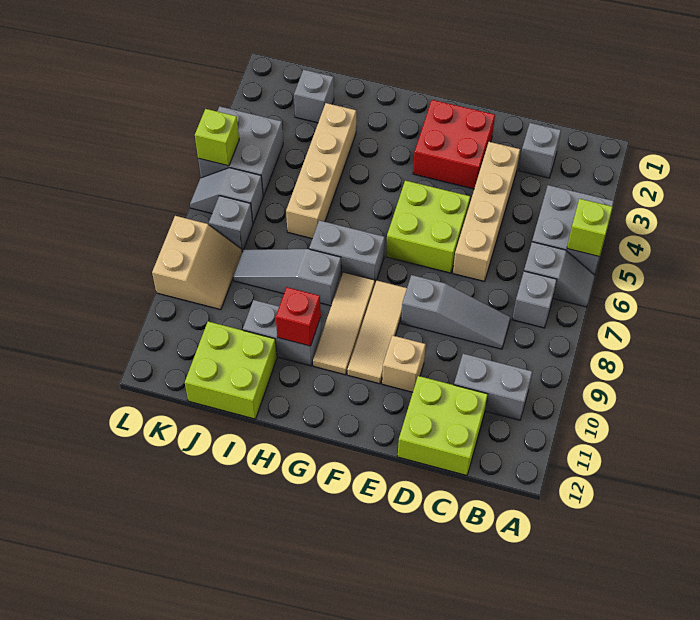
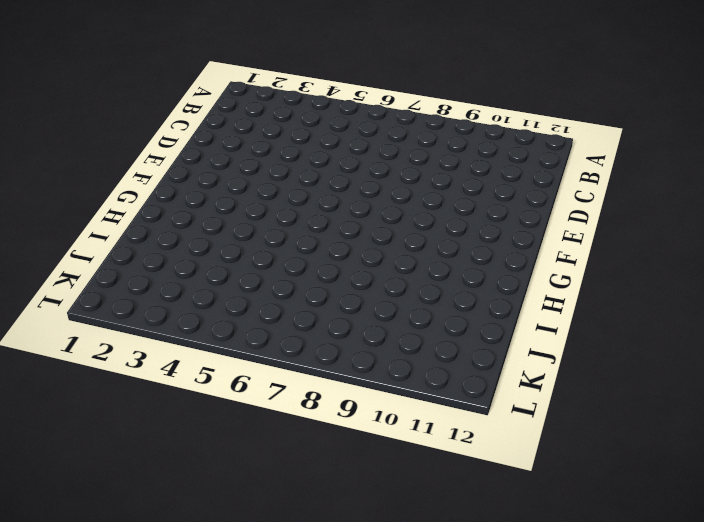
none -> grey 2x2 brick [532,185,614,275]
none -> grey 1x2 slope [524,242,595,307]
none -> grey 1x1 brick [512,271,557,328]

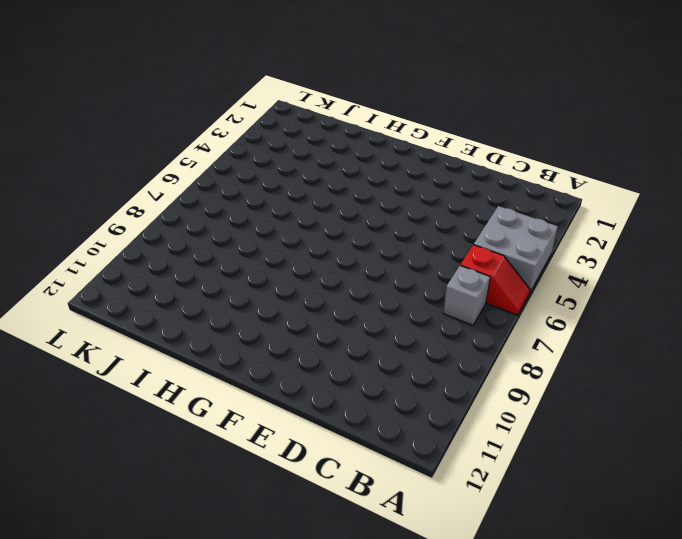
red 1x2 slope [460,245,530,315] -> grey 1x2 slope [524,242,595,307]
none -> grey 1x2 brick [454,354,532,420]
none -> grey 1x1 brick [519,123,561,178]
none -> grey 1x3 slope [401,275,511,349]

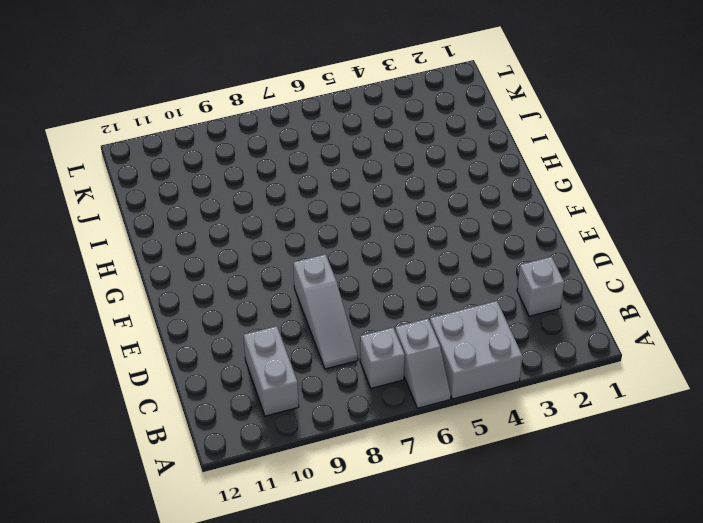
none -> lime 2x2 brick [398,376,488,475]
none -> tan 1x4 brick [453,142,520,282]
none -> red 2x2 brick [413,100,495,189]

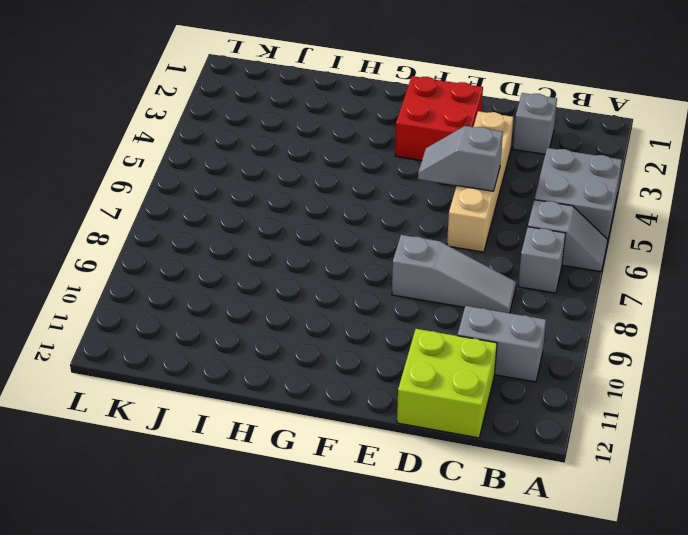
grey 1x2 slope [418,126,503,191] -> grey 1x2 slope moved to [190,168,263,223]
none -> lime 2x2 brick [386,181,470,273]
none -> tan 1x1 brick [382,335,426,392]
none -> tan 1x3 tile [347,280,407,384]

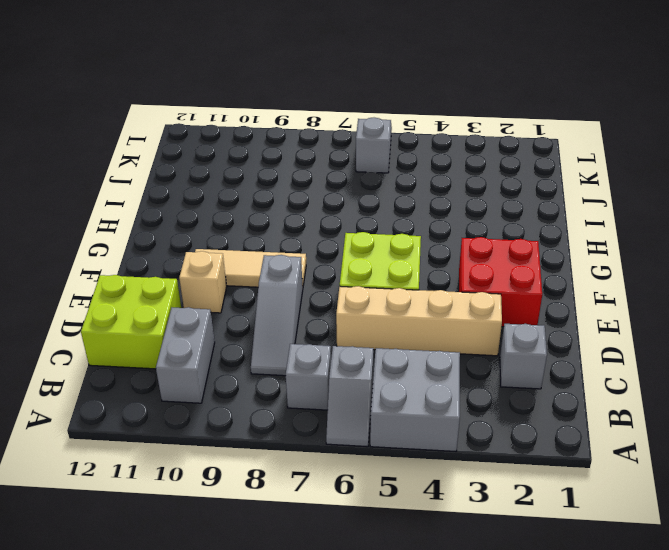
none -> grey 1x2 brick [309,220,385,283]
none -> tan 1x3 tile [313,272,375,375]
none -> grey 1x3 slope [233,249,341,306]

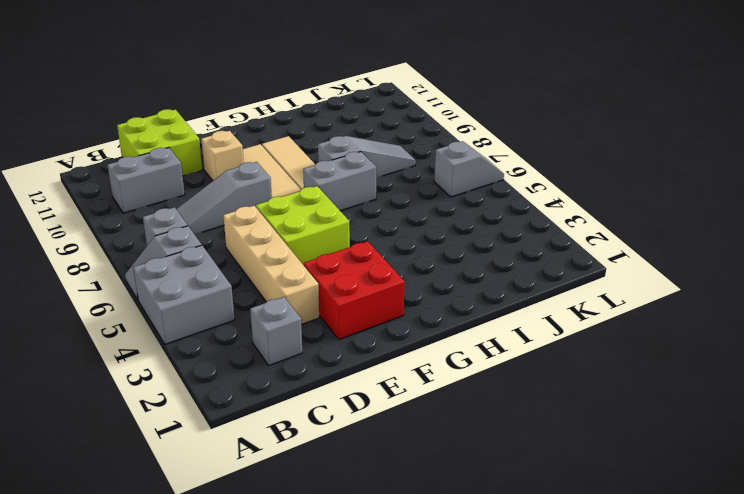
none -> grey 1x2 brick [243,300,321,366]
none -> tan 1x4 brick [286,103,356,239]
none -> lime 2x2 brick [185,322,277,419]

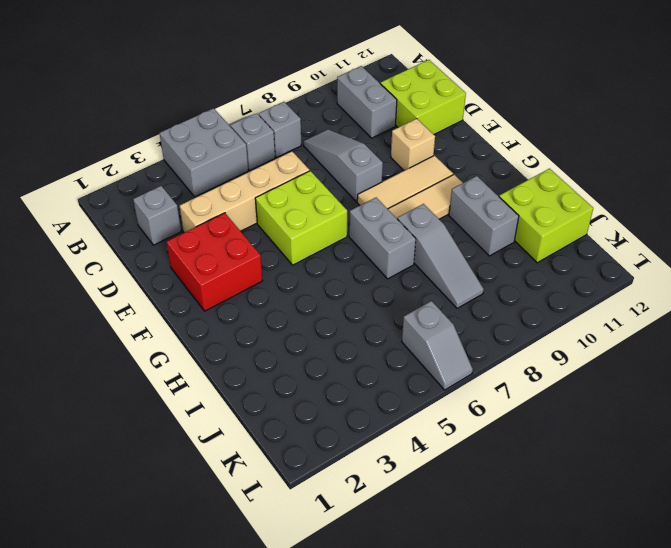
none -> tan 1x4 brick [286,103,356,239]
none -> grey 1x1 brick [294,70,334,123]
none -> grey 2x2 brick [198,106,283,196]

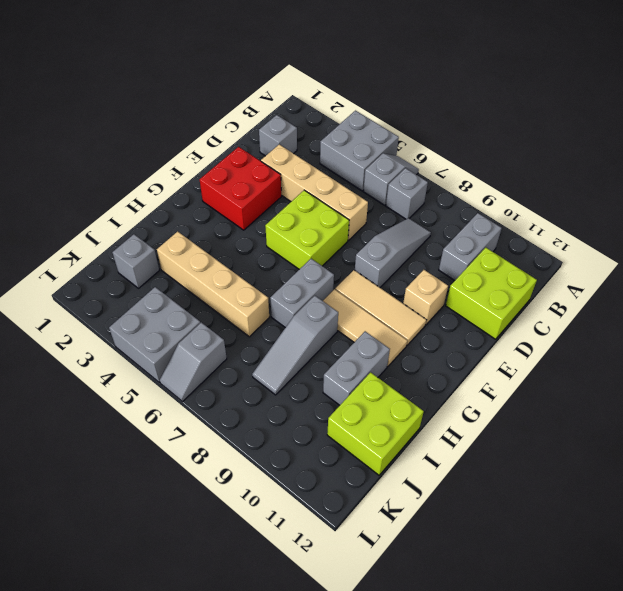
none -> grey 1x1 brick [209,196,253,252]
none -> tan 2x2 slope [152,216,242,310]
none -> lime 1x1 brick [567,199,613,257]

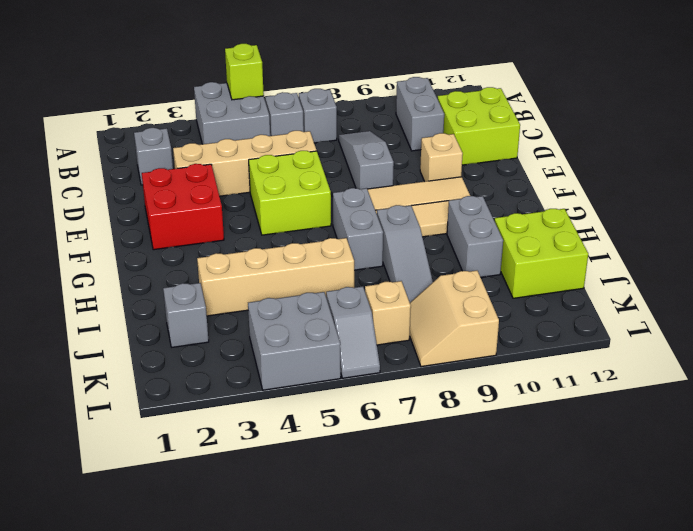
tan 1x1 brick [365,281,411,345] -> grey 1x1 brick [209,196,253,252]
tan 2x2 slope [410,271,499,367] -> tan 2x2 slope turned to [152,216,242,310]
none -> red 1x1 brick [276,287,321,346]
none -> lime 1x1 brick [195,109,239,166]

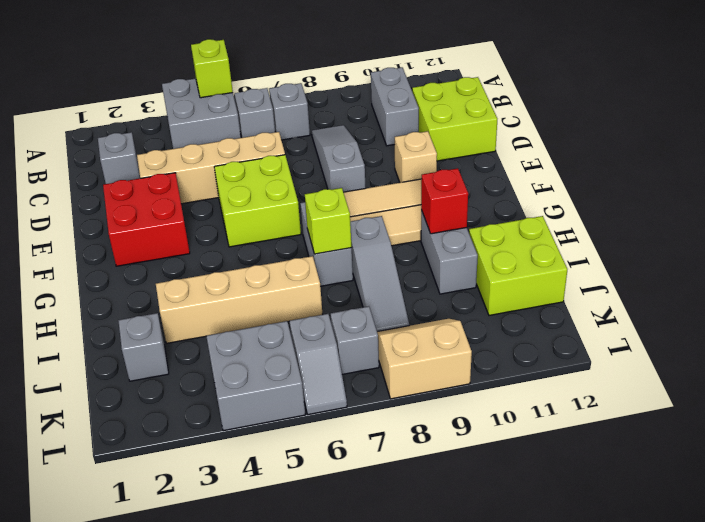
lime 1x1 brick [305,188,352,254] -> lime 1x1 brick moved to [195,109,239,166]

